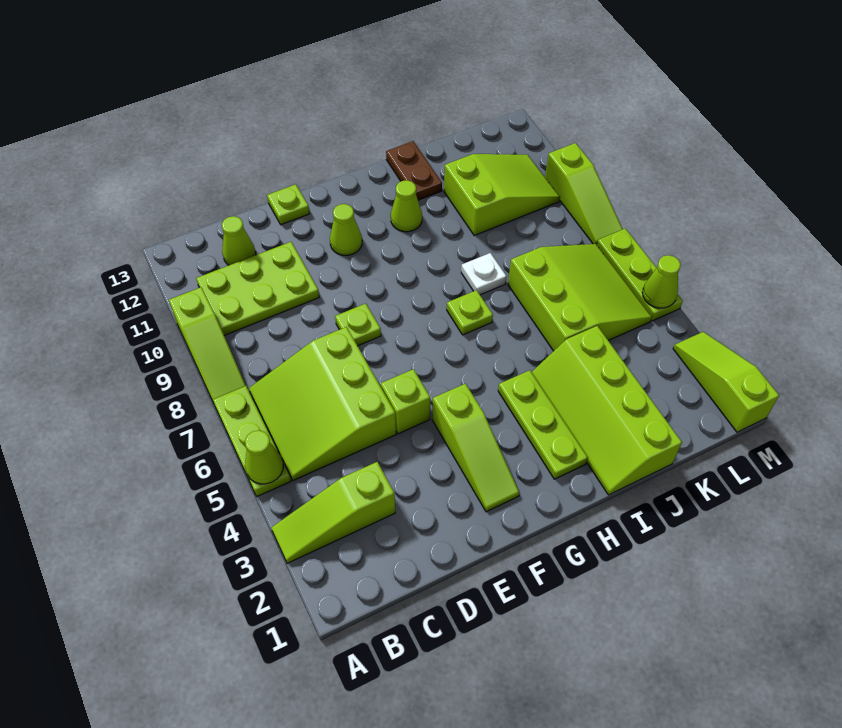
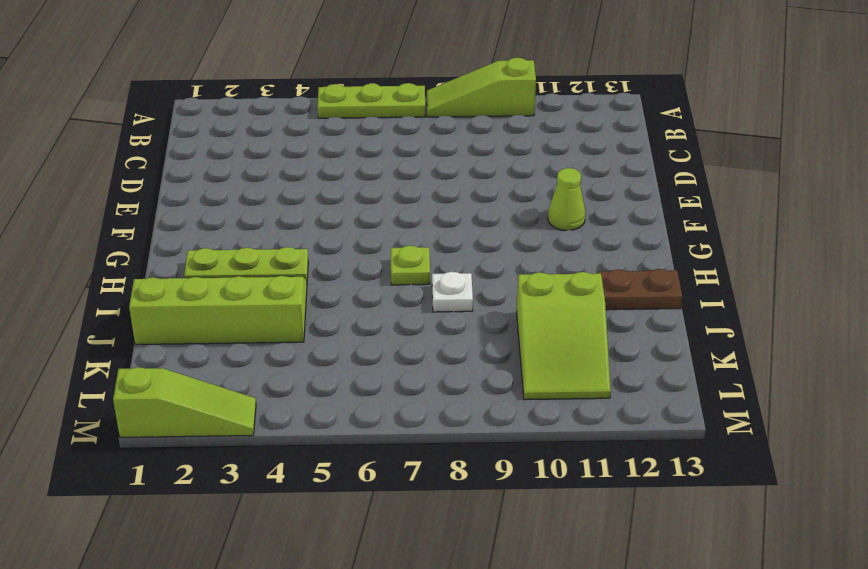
none -> lime 1x3 slope [271,462,395,563]
none -> lime 3x3 slope [249,327,396,480]
none -> lime 2x3 plate [196,242,319,336]

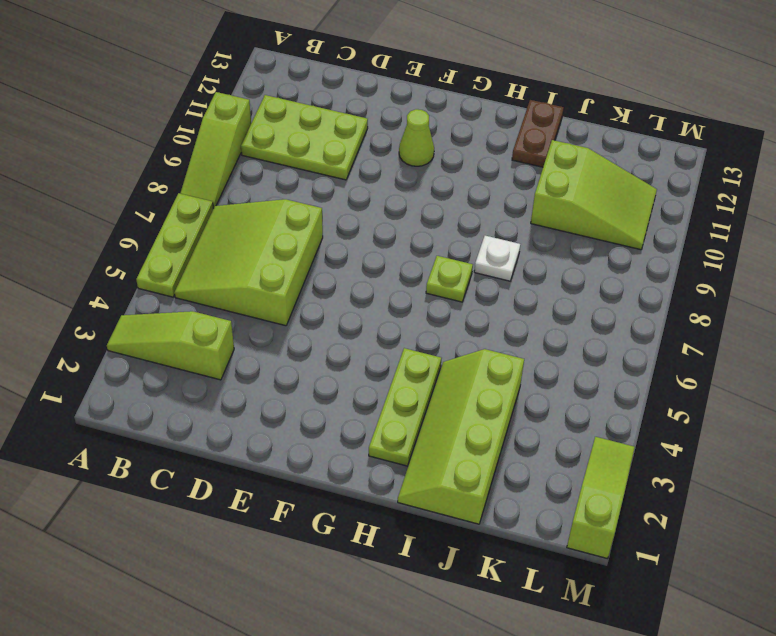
none -> lime 1x1 cone [222,216,256,265]
none -> lime 1x1 brick [381,369,430,434]
none -> lime 1x1 plate [335,304,381,346]

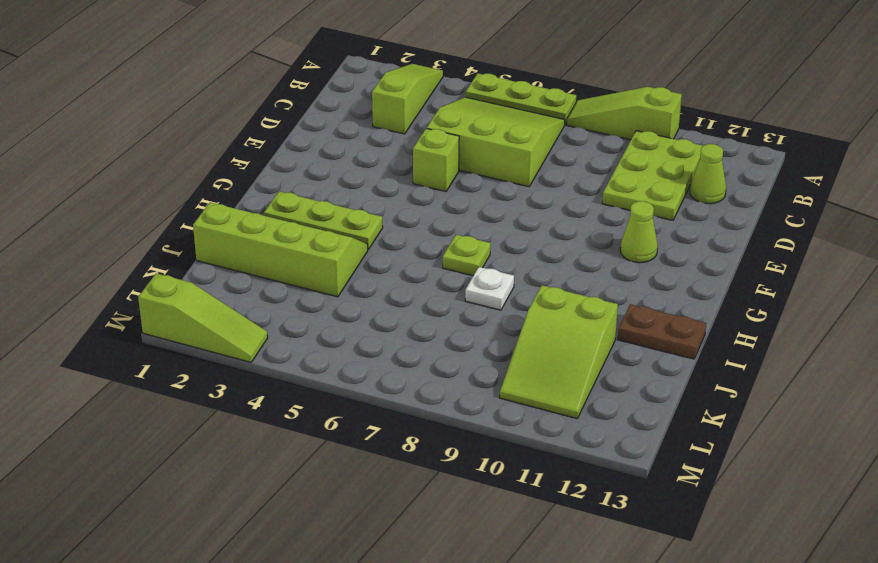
none -> lime 1x1 plate [335,304,381,346]
none -> lime 1x1 plate [267,184,310,225]
none -> lime 1x3 slope [432,384,519,512]

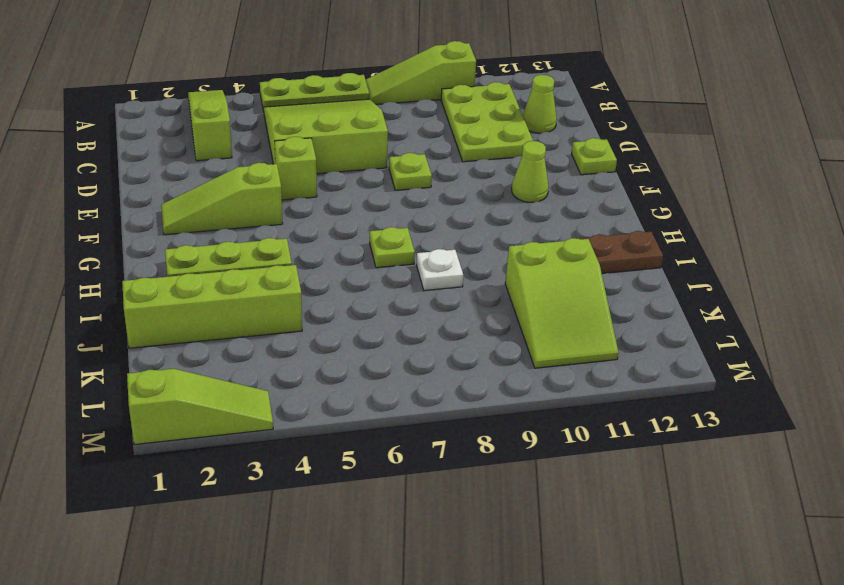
none -> lime 1x1 cone [391,180,422,232]
none -> lime 3x3 slope [508,244,652,351]
none -> lime 1x3 plate [597,228,683,321]

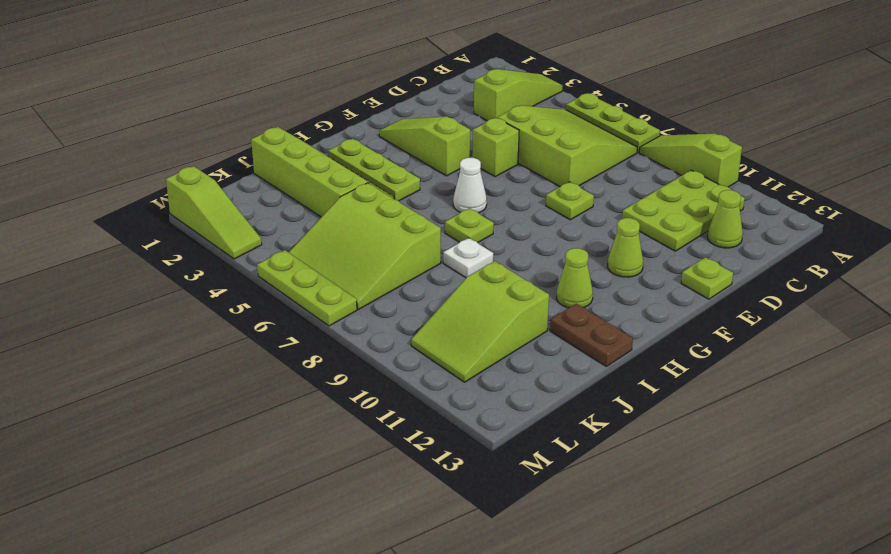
white 1x1 cone [453,158,487,213] -> none
none -> lime 1x3 slope [545,143,623,245]
none -> lime 1x1 cone [245,430,283,484]
none -> lime 1x1 cone [642,255,681,308]

